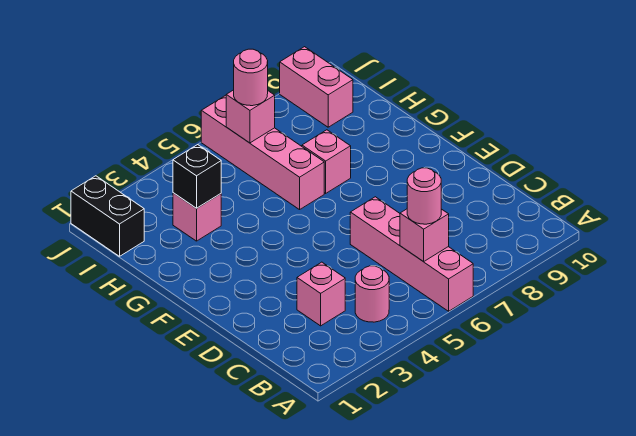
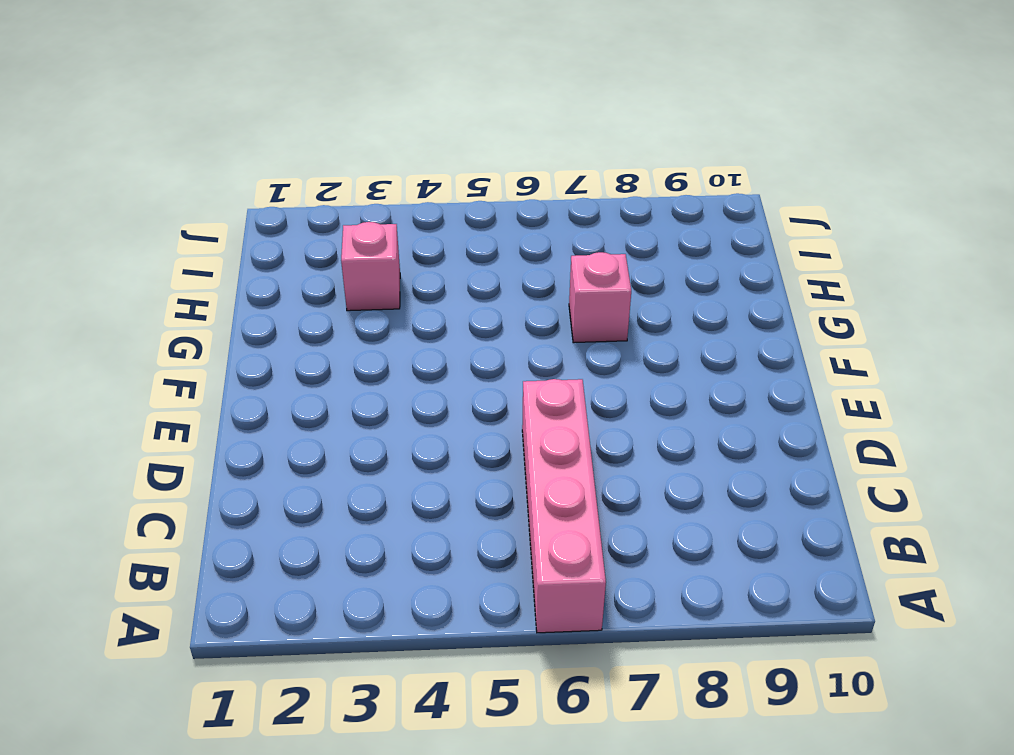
none -> pink 1x1 round brick [355,266,389,322]
none -> pink 1x1 brick [297,262,345,326]
none -> pink 1x4 brick [201,95,324,210]

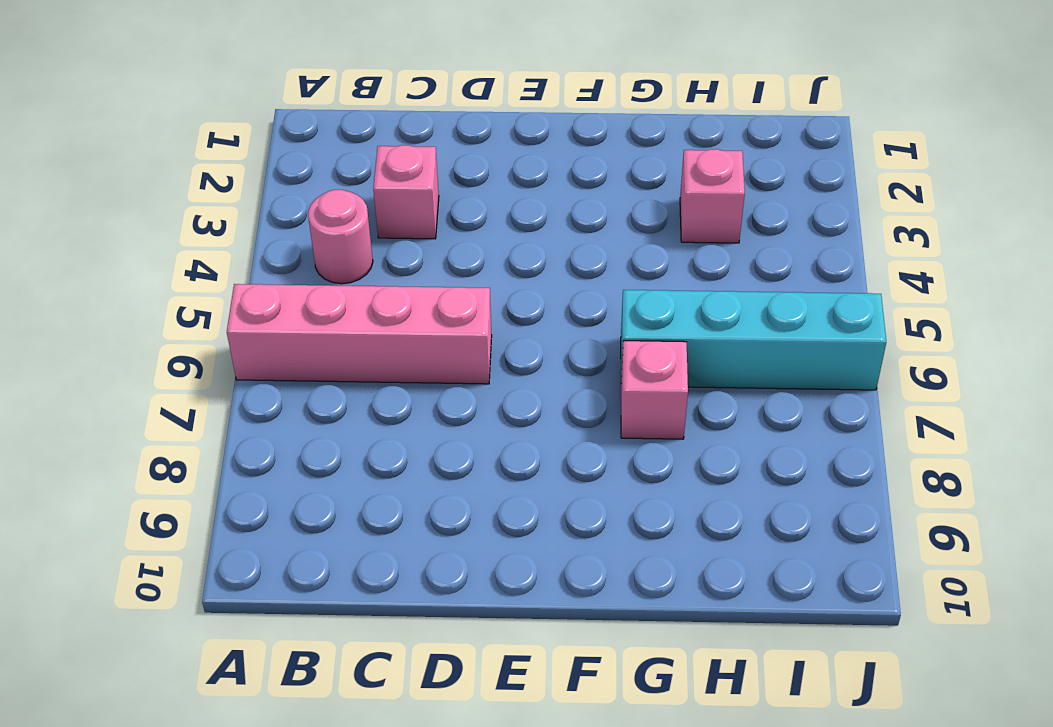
cyan 1x4 brick [621,290,886,390] -> pink 1x4 brick [201,95,324,210]
none -> black 1x2 brick [71,176,144,256]
none -> pink 1x2 brick [280,47,353,127]
none -> pink 1x1 brick [400,209,449,262]

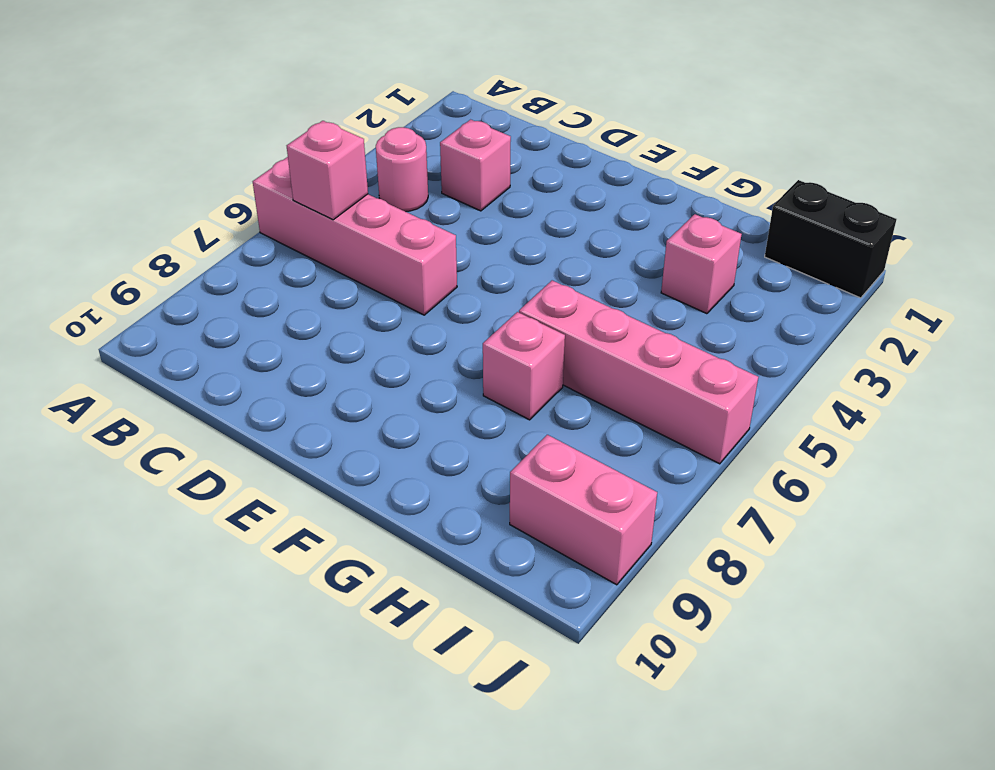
none -> black 1x1 brick [173,145,221,208]
none -> pink 1x1 brick [226,90,275,143]
none -> pink 1x1 round brick [407,168,441,224]

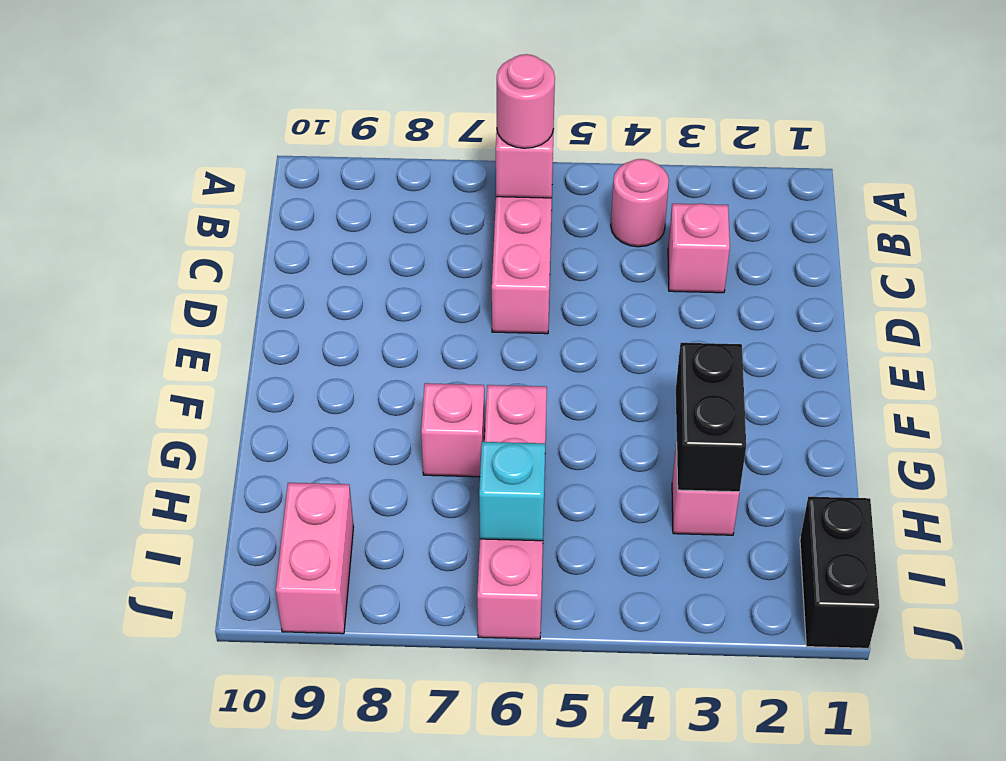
black 1x2 brick [676,343,746,492] -> black 1x1 brick [173,145,221,208]
cyan 1x1 brick [479,442,545,541] -> pink 1x1 brick [226,90,275,143]
none -> pink 1x1 round brick [234,49,268,106]

